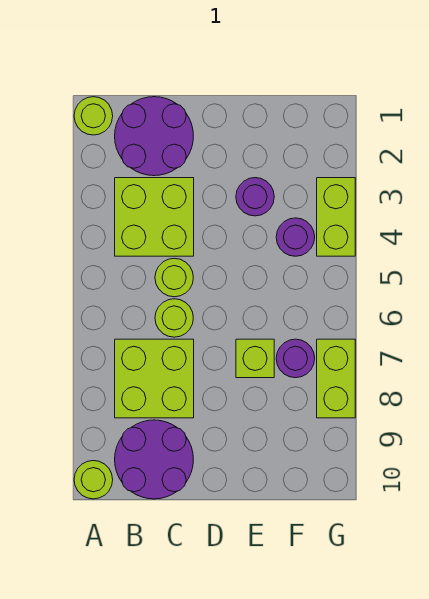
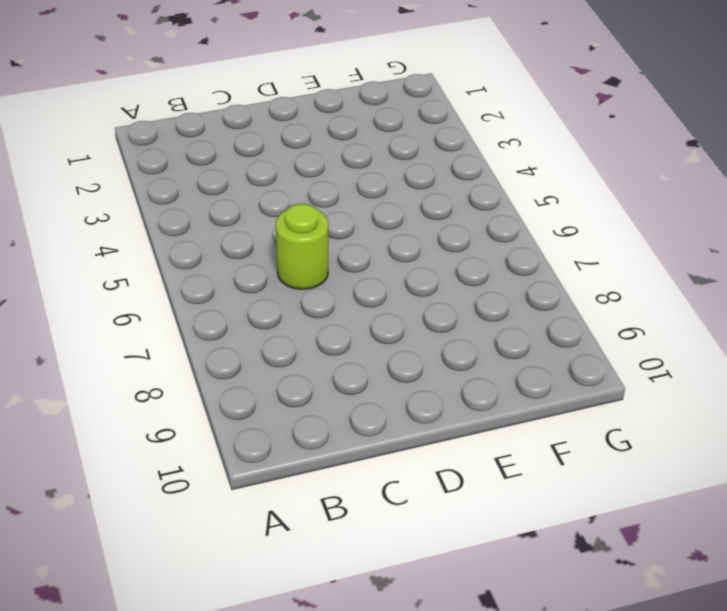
none -> lime 1x1 round brick [74,97,113,135]
none -> lime 1x1 round brick [74,461,113,499]
none -> purple 2x2 round brick [115,97,193,176]

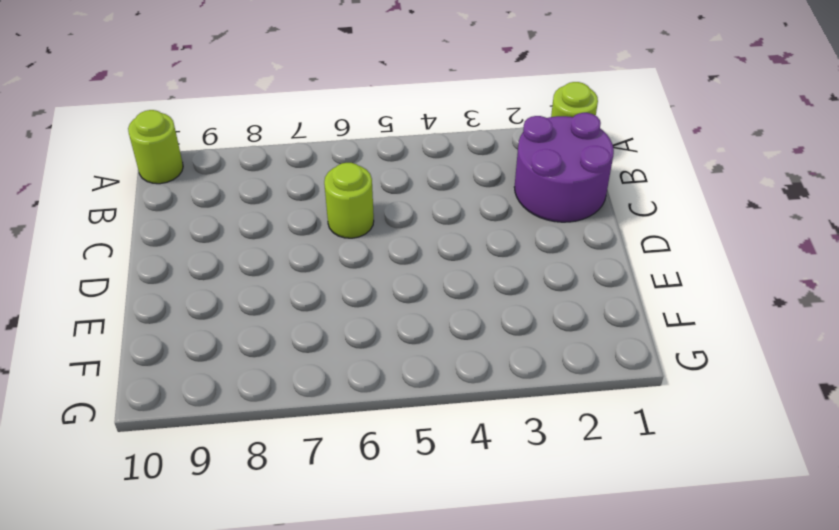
none -> lime 2x2 brick [115,178,194,256]
none -> lime 2x2 brick [115,339,194,418]
none -> purple 2x2 round brick [115,420,193,499]

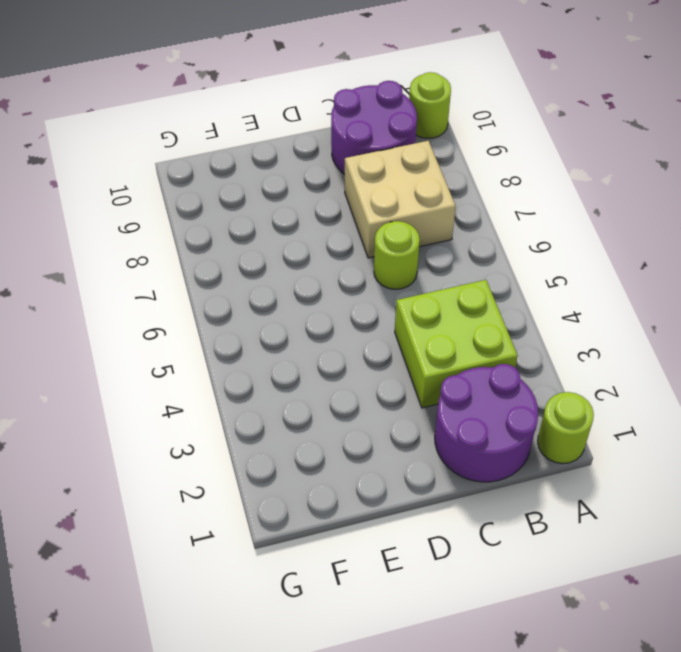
tan 2x2 brick [345,141,456,258] -> lime 2x2 brick [115,339,194,418]
none -> lime 1x1 round brick [155,258,193,297]
none -> purple 1x1 round brick [236,178,274,216]
none -> lime 1x1 brick [236,339,274,378]

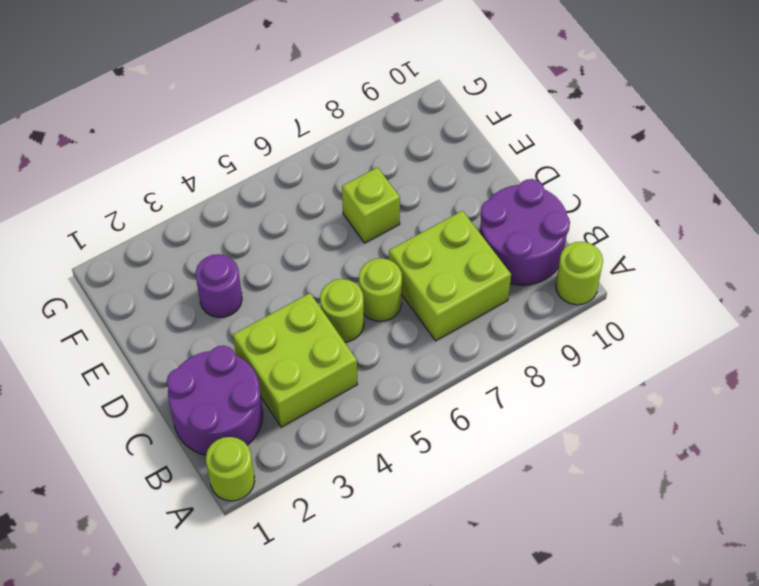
none -> purple 1x1 round brick [276,218,315,256]
none -> purple 1x1 round brick [276,339,315,378]
none -> lime 1x2 brick [317,178,355,256]

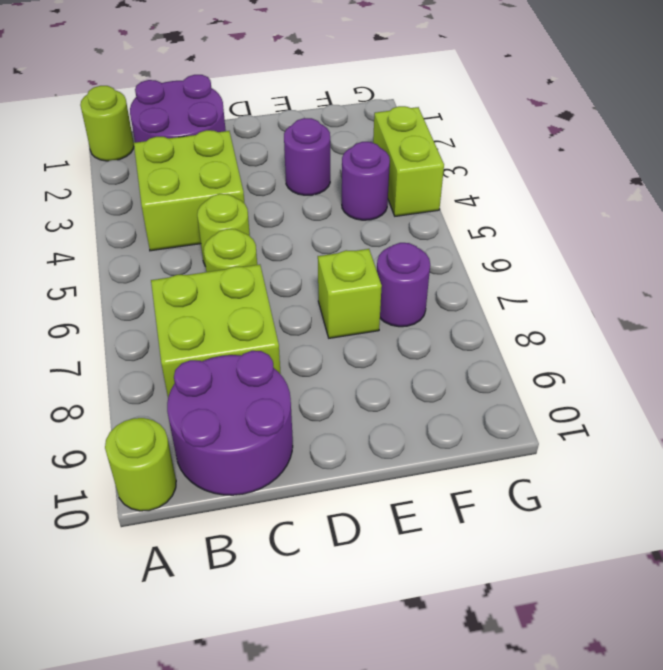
none -> lime 1x2 brick [317,339,355,418]

